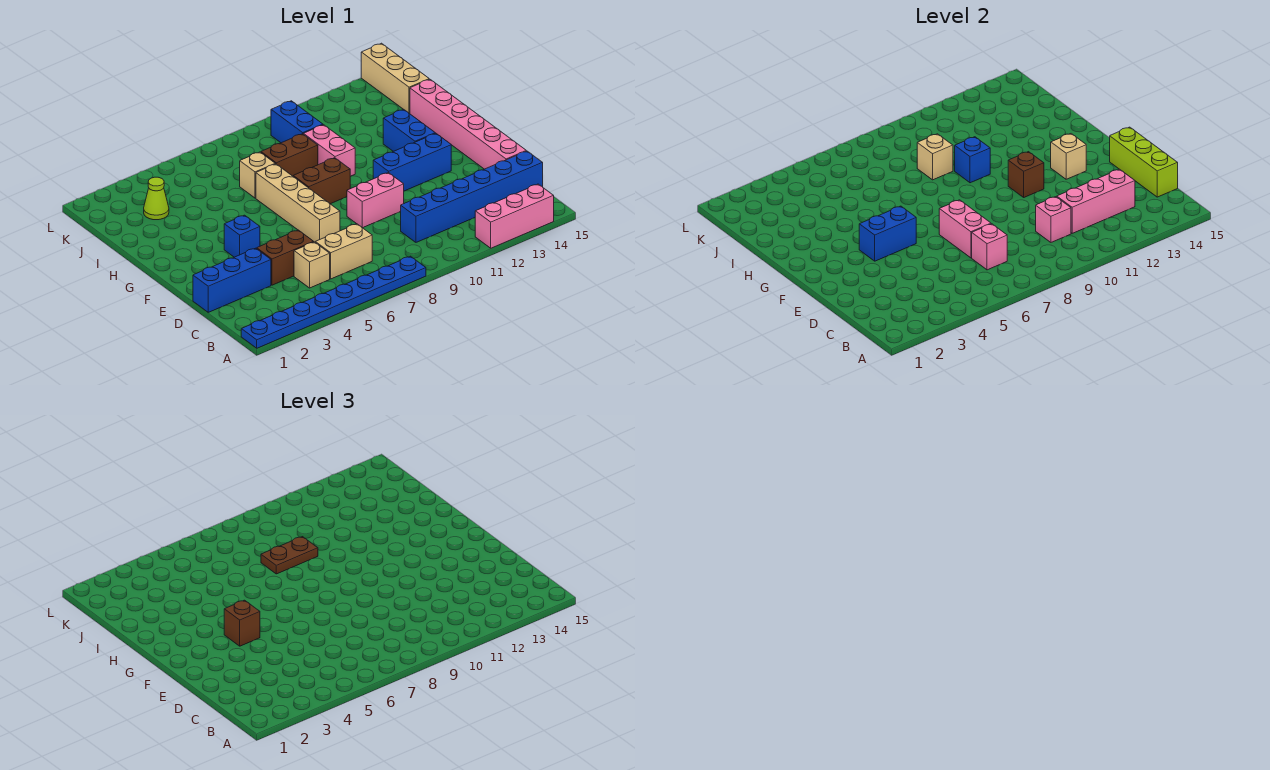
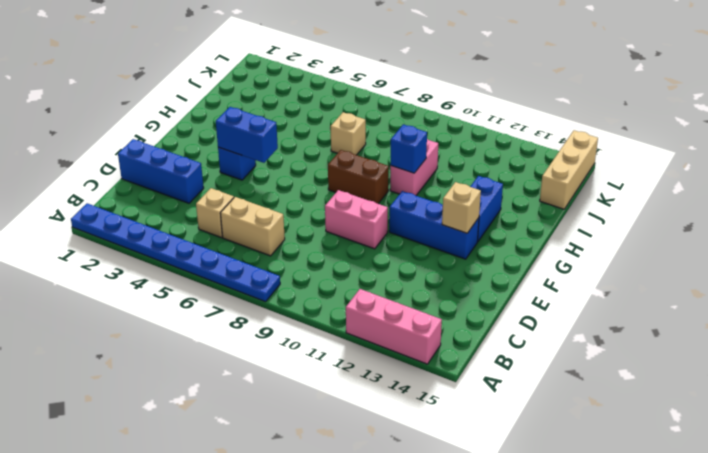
none -> blue 1x6 brick [401,151,543,242]
none -> brown 1x2 brick [257,230,314,285]
none -> pink 1x6 brick [410,79,526,169]
none -> tan 1x4 brick [256,164,340,242]

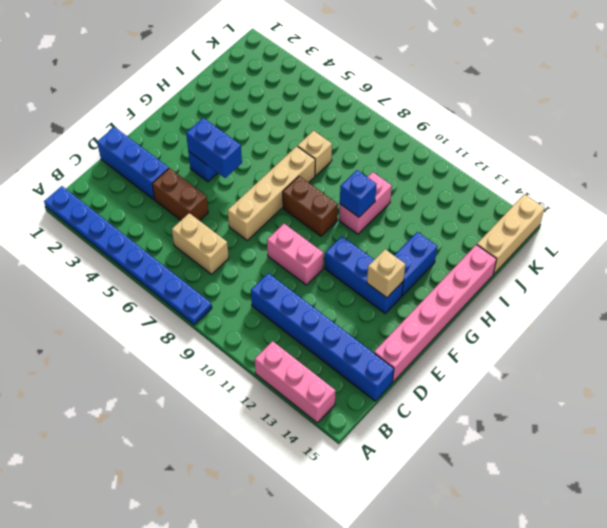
none -> tan 1x1 brick [294,242,330,288]
none -> brown 1x2 brick [261,134,318,176]
none -> lime 1x1 cone [144,177,169,220]
none -> blue 1x2 brick [271,101,323,143]

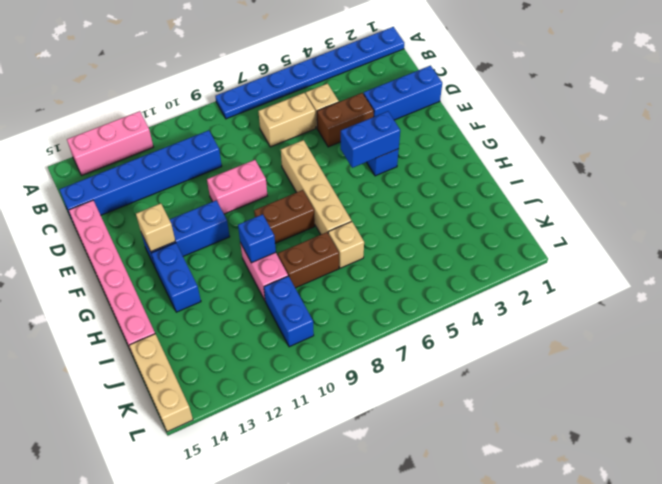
none -> lime 1x1 cone [144,177,169,220]
none -> pink 1x1 brick [972,224,1007,270]
none -> pink 1x1 brick [1036,197,1071,242]
none -> pink 1x3 brick [1057,169,1135,233]

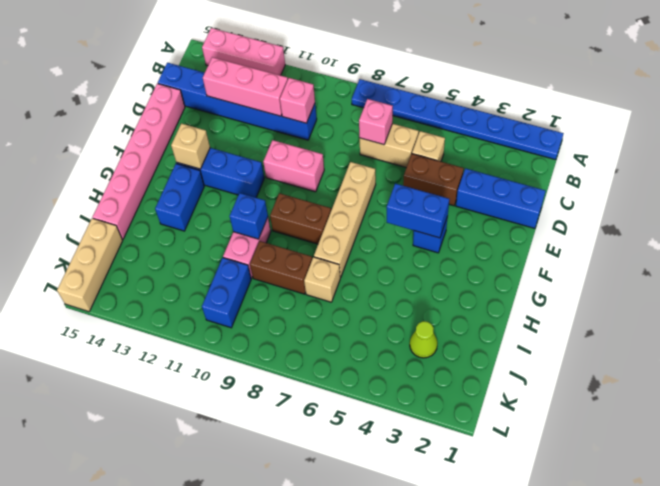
none -> lime 1x3 brick [1110,127,1178,197]
none -> pink 1x2 brick [939,200,991,258]
none -> brown 1x1 brick [1008,152,1044,197]
none -> tan 1x1 brick [917,134,953,180]

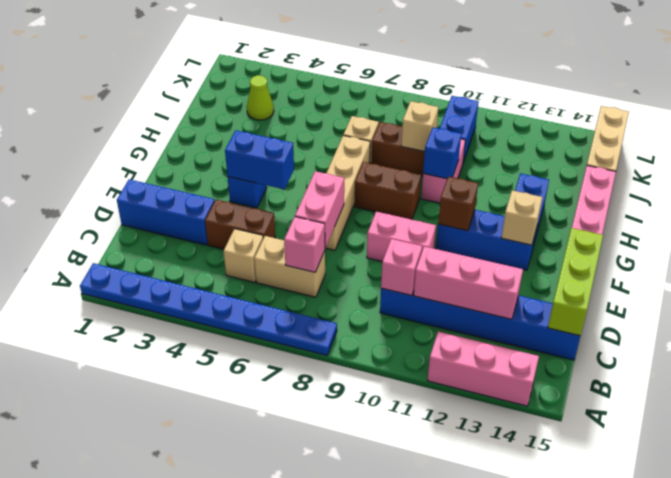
none -> brown 1x1 brick [224,600,260,646]
none -> brown 1x2 plate [261,537,318,574]

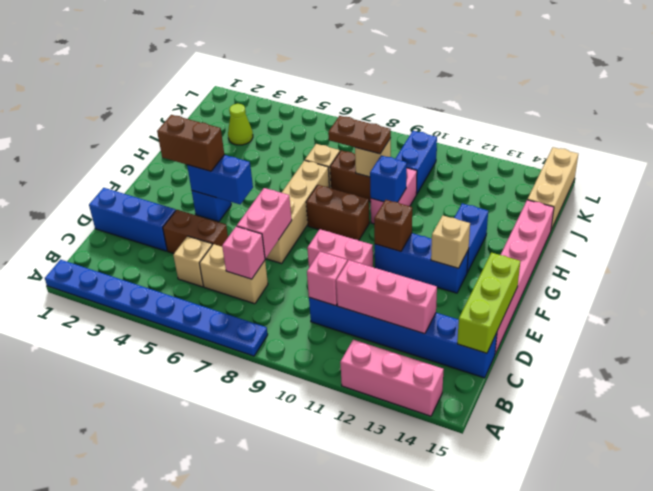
brown 1x2 brick [157,115,224,171] -> brown 1x1 brick [224,600,260,646]

